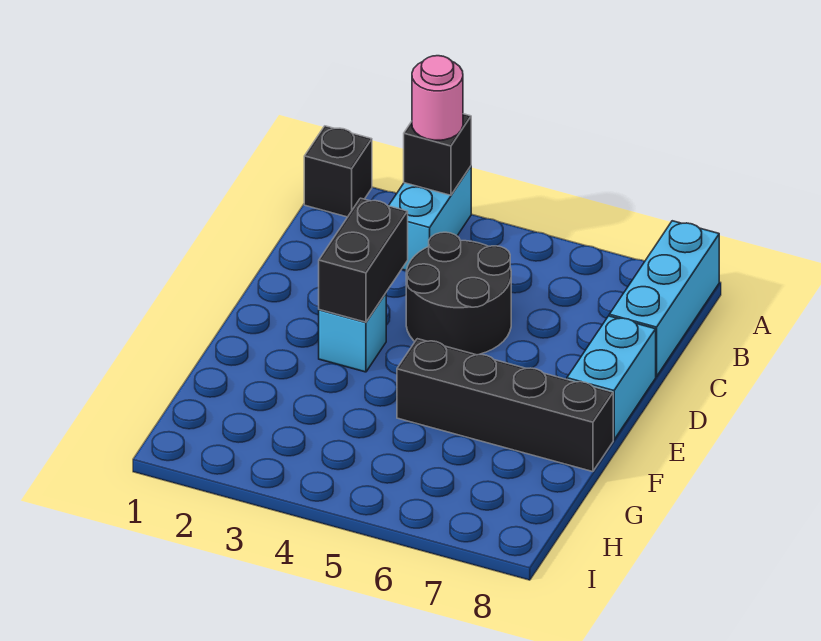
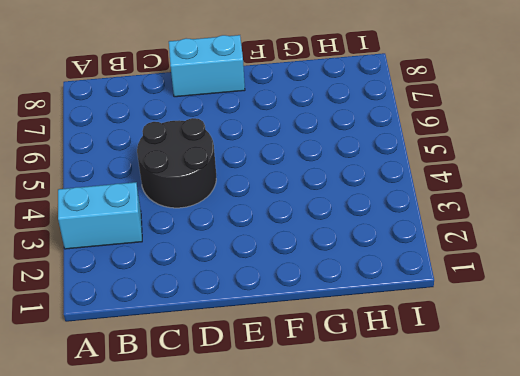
none -> black 1x1 brick [304,126,372,217]
none -> cyan 1x3 brick [609,221,719,376]

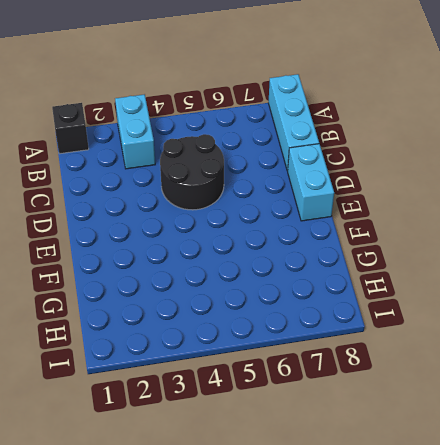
none -> cyan 1x1 brick [319,293,386,372]
none -> black 1x4 brick [397,339,613,472]

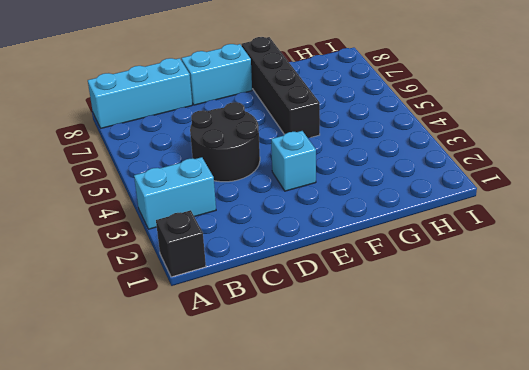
none -> black 1x1 brick [404,114,471,195]
none -> black 1x2 brick [319,198,408,322]

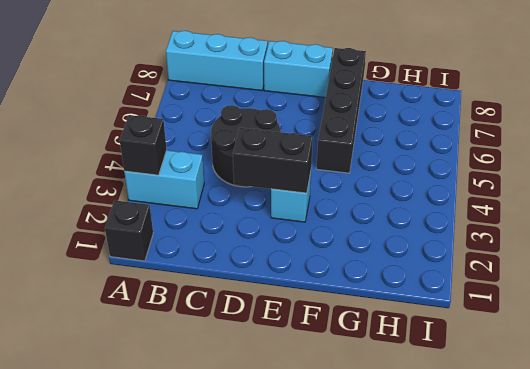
none -> pink 1x1 round brick [412,56,463,140]

